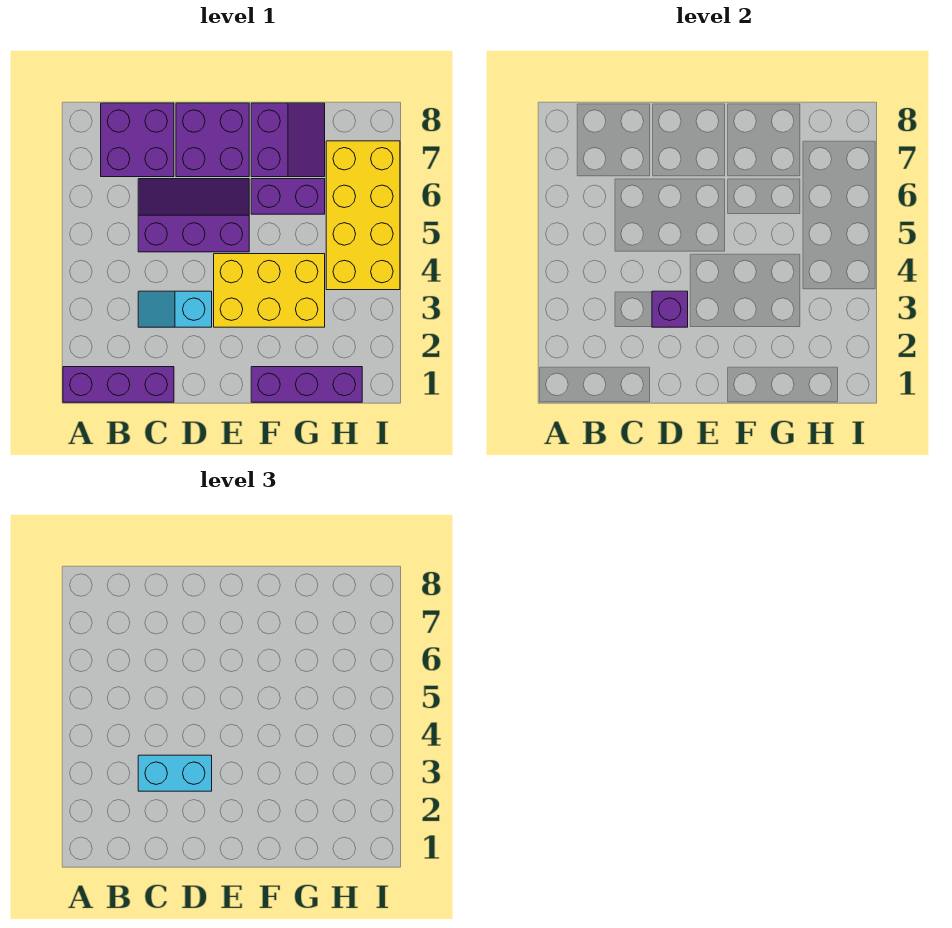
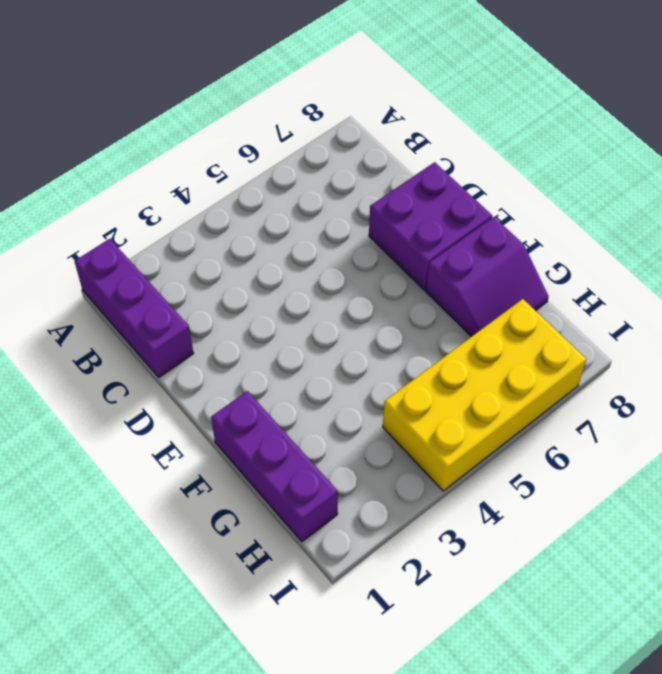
none -> purple 2x2 brick [101,103,174,177]
none -> cyan 1x2 slope [138,291,212,327]
none -> purple 2x3 slope [138,179,249,252]

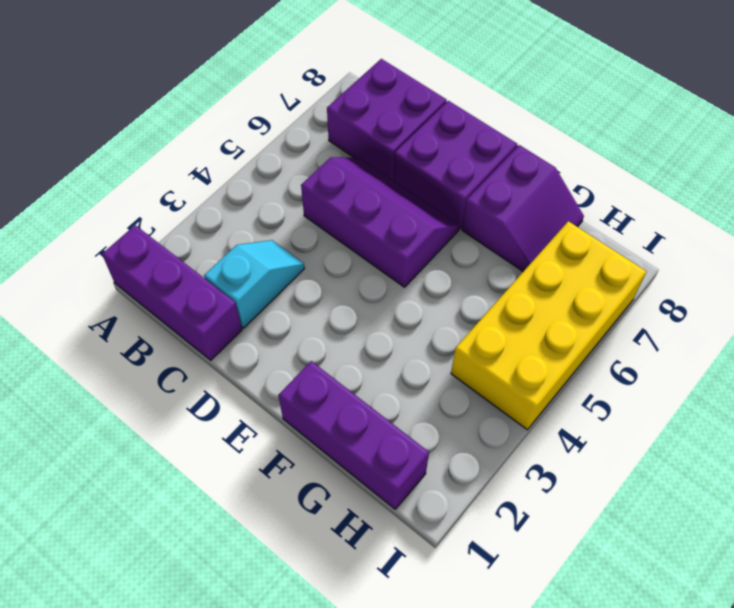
cyan 1x2 slope [204,240,304,328] -> cyan 1x2 slope turned to [138,291,212,327]
none -> yellow 2x3 brick [214,254,325,327]
none -> purple 1x2 brick [251,179,325,214]
none -> purple 1x1 brick [652,291,688,327]

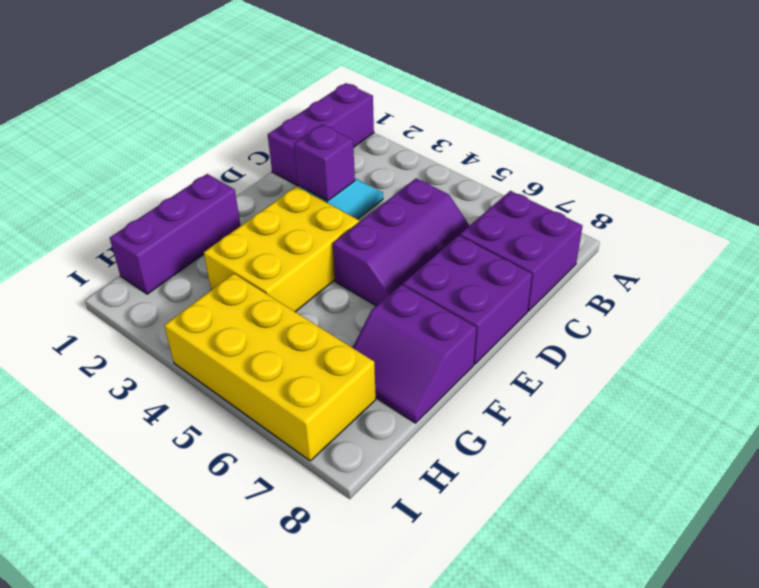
none -> purple 1x2 brick [251,179,325,214]
none -> cyan 1x2 brick [138,755,212,791]

